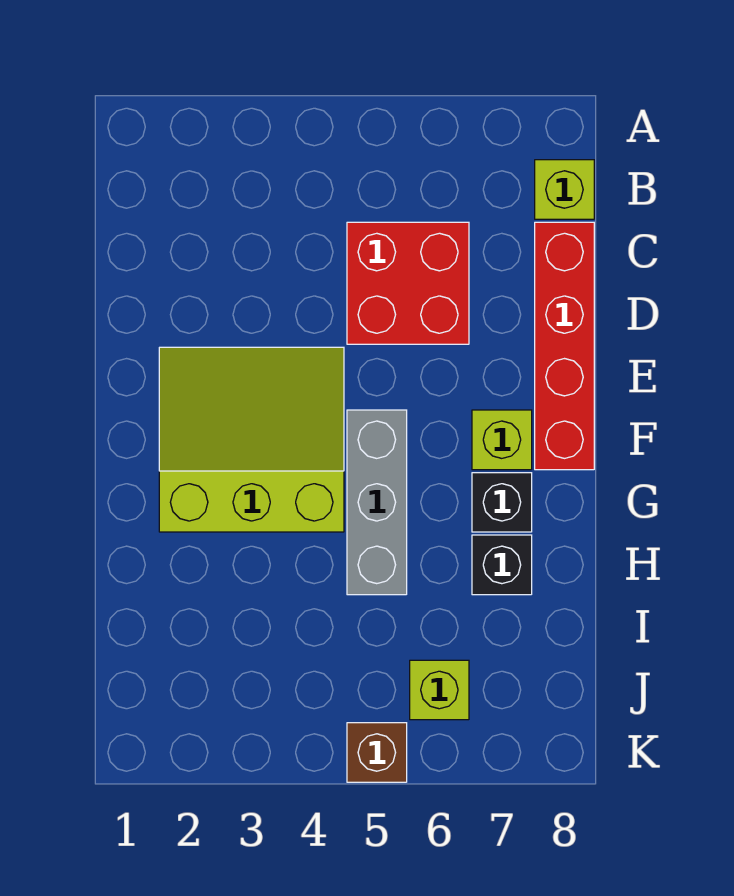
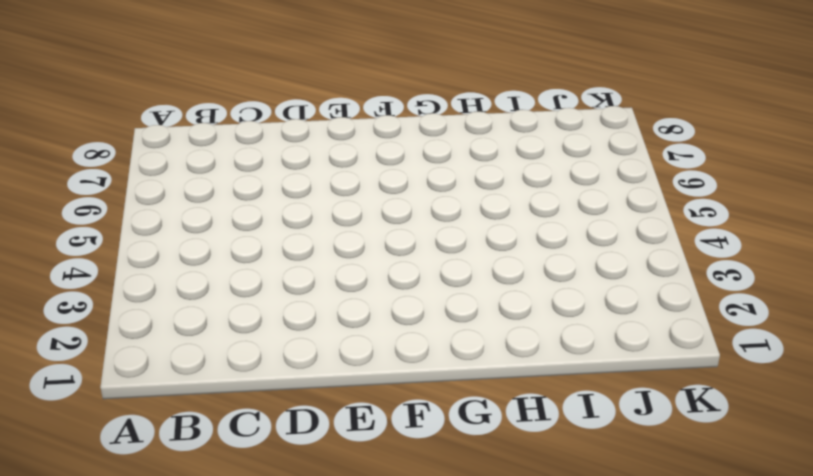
none -> lime 1x1 brick [535,160,594,219]
none -> red 2x2 brick [347,222,469,344]

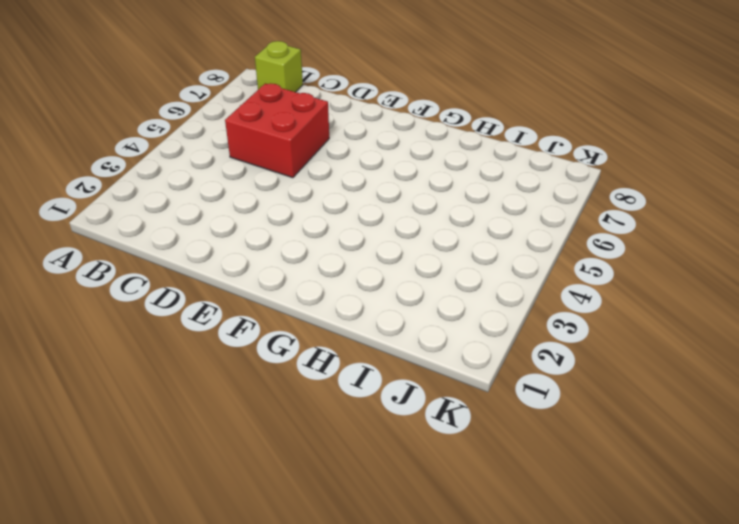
none -> red 1x4 brick [535,222,594,470]
none -> lime 3x3 slope [159,347,344,532]

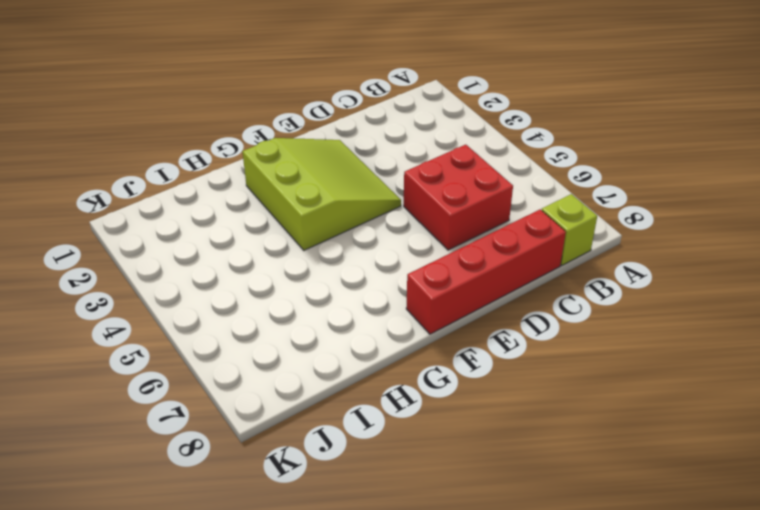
none -> grey 1x3 brick [347,410,407,595]
none -> lime 1x1 brick [472,410,532,470]

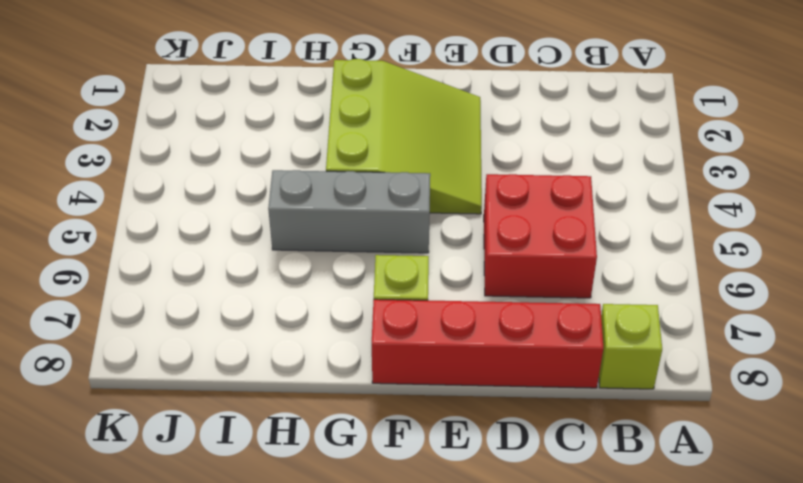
none -> black 1x1 brick [472,473,532,532]
none -> black 1x1 brick [472,535,532,595]

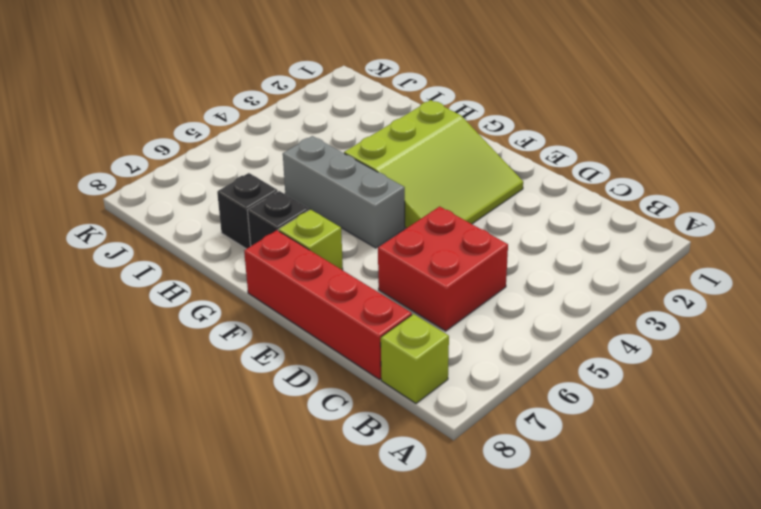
none -> lime 1x1 brick [410,660,469,720]
none -> brown 1x1 brick [347,723,407,782]

